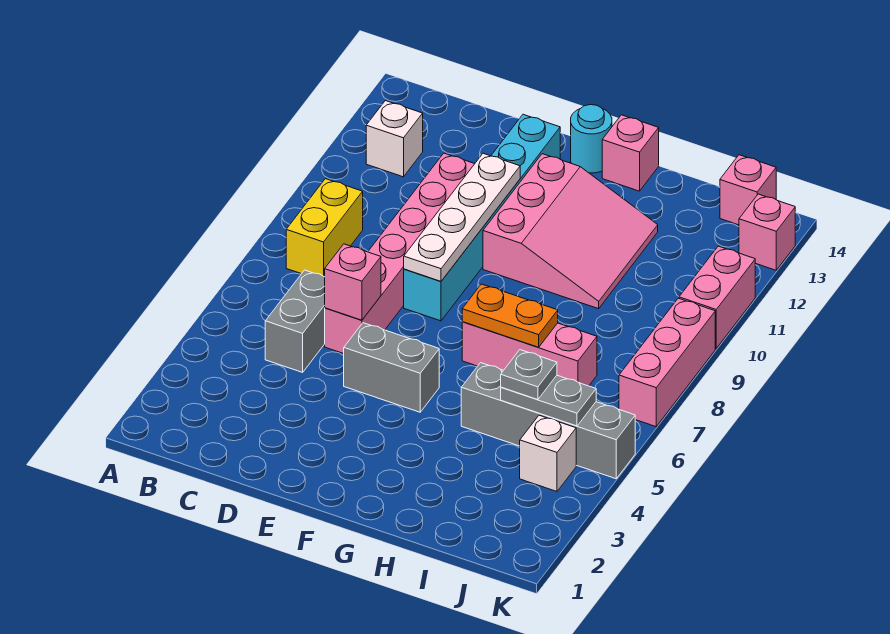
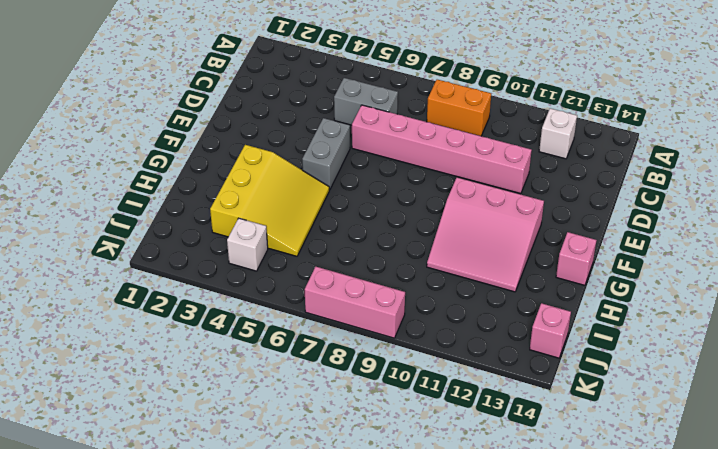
orange 1x2 brick [427,80,491,136] -> yellow 1x2 brick [286,179,363,277]
yellow 3x3 slope [210,145,329,256] -> grey 1x4 brick [461,363,635,479]
none -> cyan 1x6 brick [404,114,560,321]
none -> cyan 1x1 round brick [571,105,612,173]
none -> pink 1x3 brick [462,322,597,386]

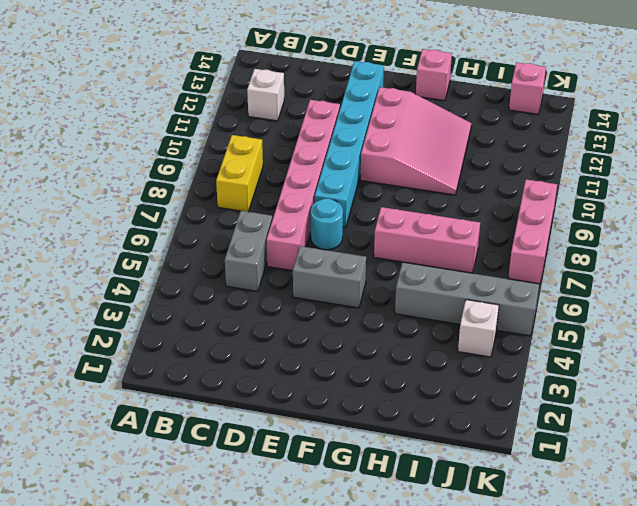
cyan 1x1 round brick [311,198,343,250] -> cyan 1x1 round brick moved to [571,105,612,173]
none -> pink 1x2 brick [679,246,755,348]
none -> pink 1x1 brick [739,194,795,270]
none -> pink 1x1 brick [325,244,381,320]

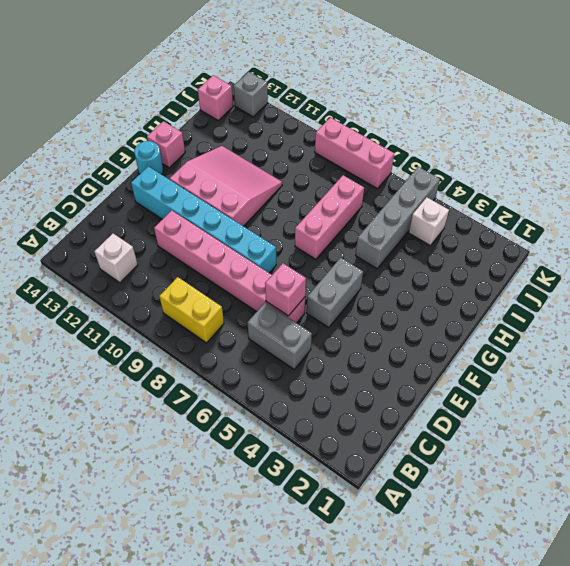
grey 1x1 brick [234,72,268,117] -> pink 1x1 brick [739,194,795,270]
none -> pink 1x2 brick [679,246,755,348]
none -> white 1x4 plate [404,153,520,281]
none -> orange 1x2 plate [462,284,558,347]

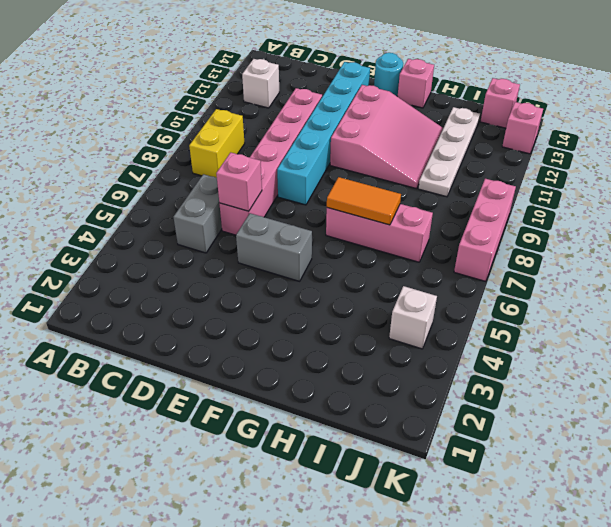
orange 1x2 tile [327,177,401,225] -> orange 1x2 plate [462,284,558,347]
white 1x4 plate [418,107,480,197] -> white 1x4 plate moved to [404,153,520,281]
none -> grey 1x4 brick [461,363,635,479]
none -> pink 1x2 brick [679,246,755,348]
none -> grey 1x2 plate [501,375,596,426]

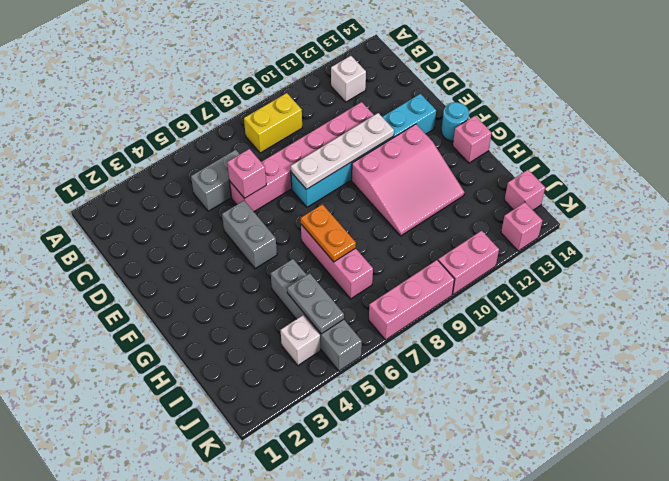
none -> grey 1x1 plate [501,350,557,400]

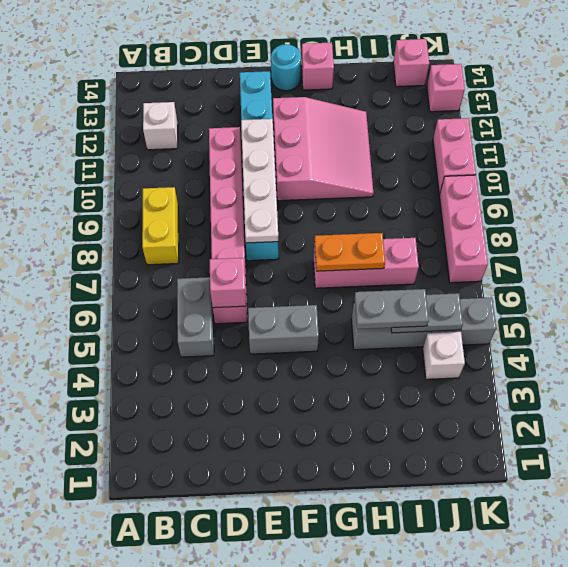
grey 1x2 plate [354,289,429,329] -> grey 1x1 plate [501,350,557,400]

